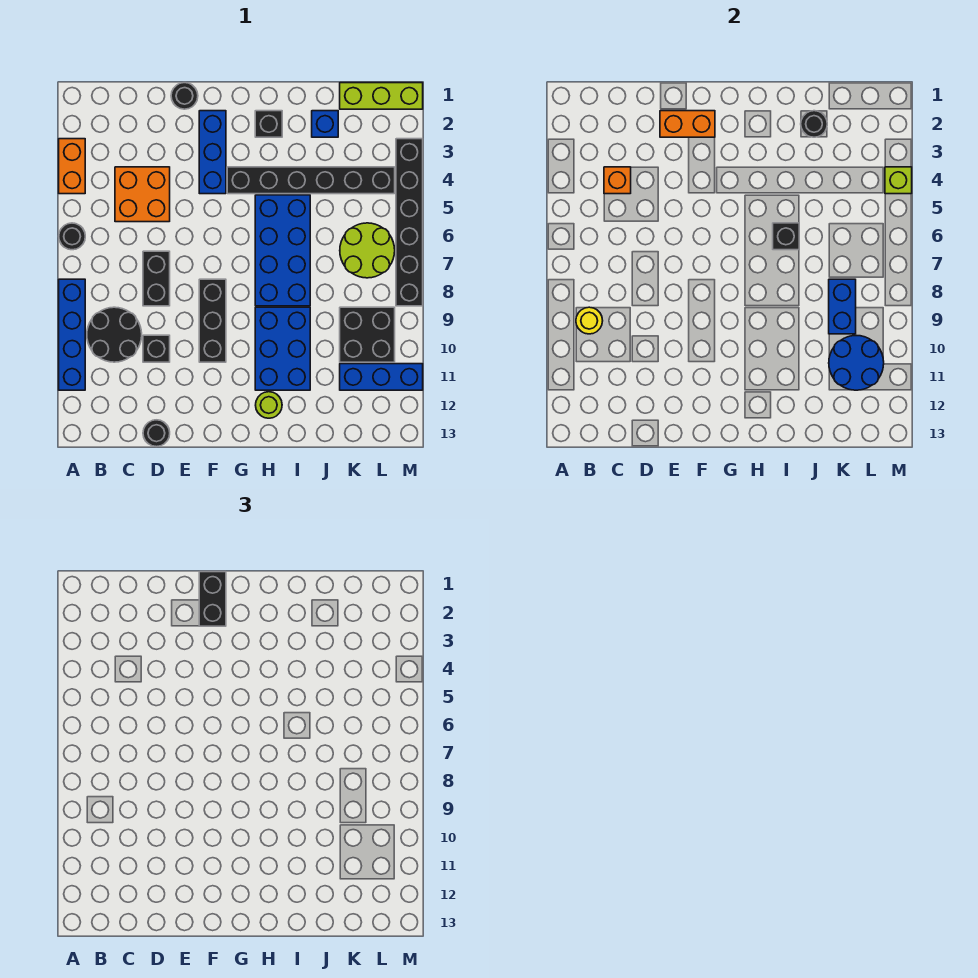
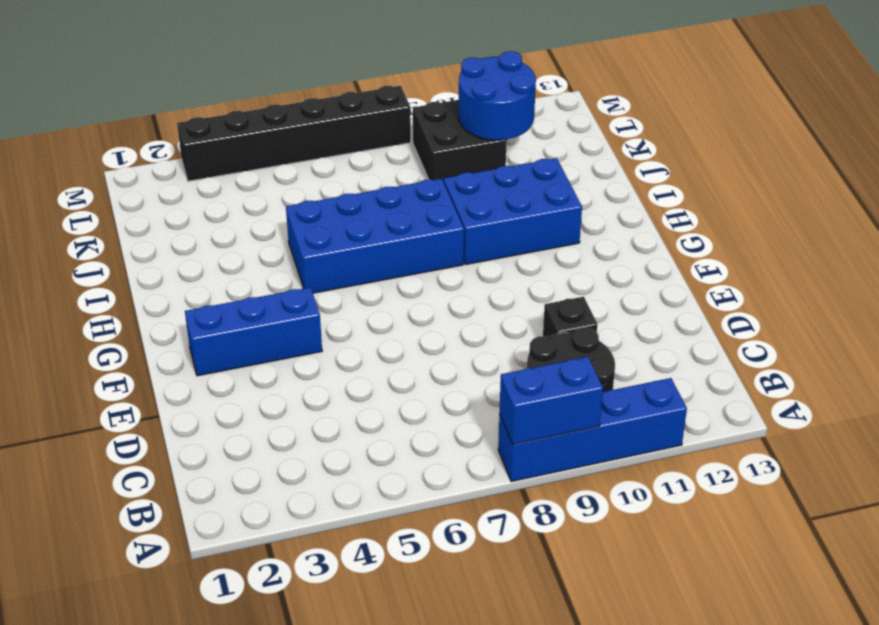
blue 1x2 brick [499,357,603,444] -> blue 1x2 brick moved to [829,279,856,334]
none -> orange 1x2 brick [59,139,85,194]
none -> black 1x1 round brick [59,223,85,250]
none -> orange 2x2 brick [115,167,170,222]
none -> black 1x2 brick [143,251,170,306]

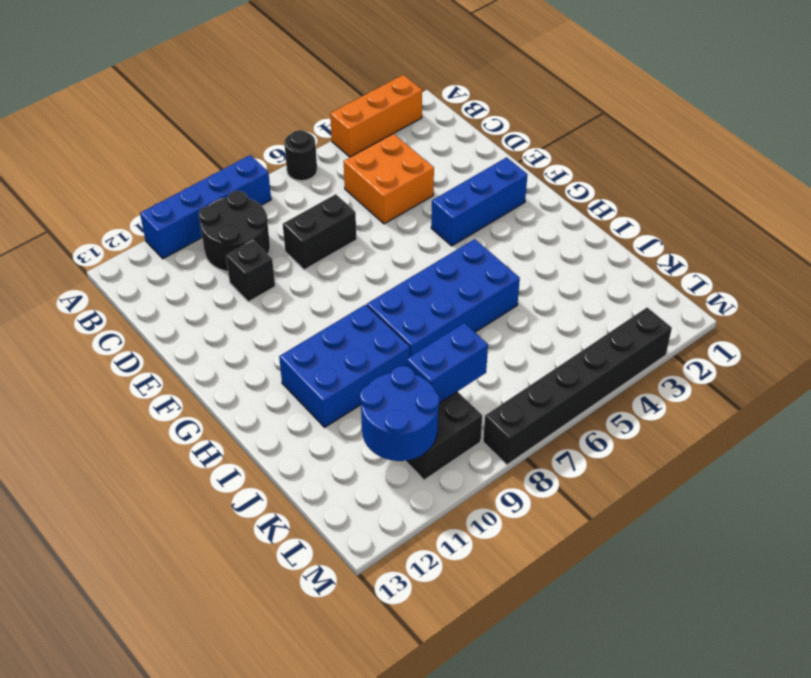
orange 1x3 brick [330,75,422,157] -> orange 1x2 brick [59,139,85,194]
none -> black 1x1 round brick [143,420,170,447]
none -> black 1x1 round brick [171,83,198,109]
none -> black 1x3 brick [199,279,226,362]
none -> black 1x6 brick [227,167,395,194]

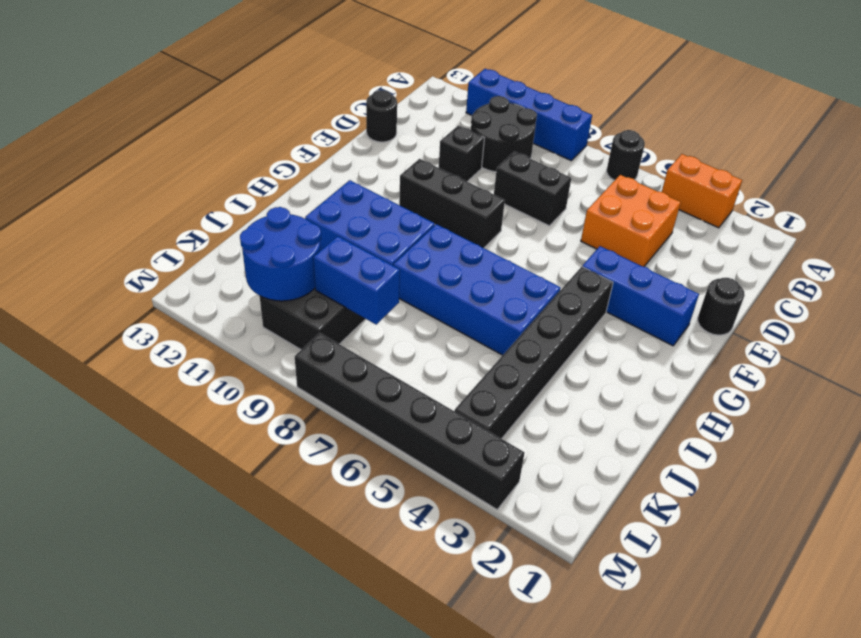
none -> black 1x1 brick [255,111,282,137]
none -> lime 1x1 round brick [256,392,282,418]
none -> blue 1x1 brick [312,111,338,137]
none -> lime 1x3 brick [340,83,423,109]

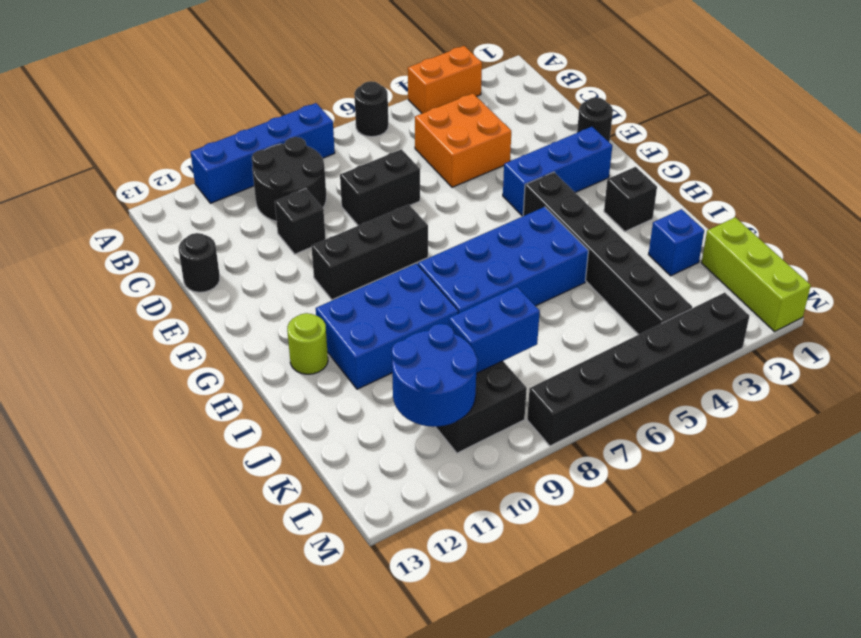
none -> lime 2x2 round brick [340,223,395,278]
none -> blue 1x3 brick [340,364,423,390]
none -> yellow 1x1 round brick [576,307,603,334]
none -> orange 1x1 brick [604,167,631,194]

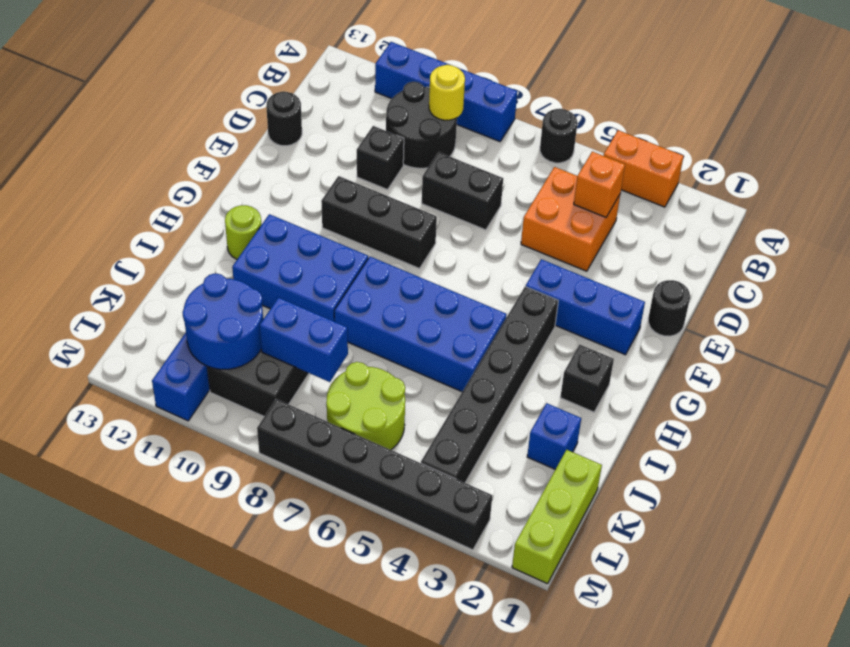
none -> orange 1x2 brick [660,111,715,137]
none -> black 1x1 brick [773,223,799,250]
none -> black 1x1 round brick [801,111,827,137]
none -> lime 1x1 brick [885,167,912,194]

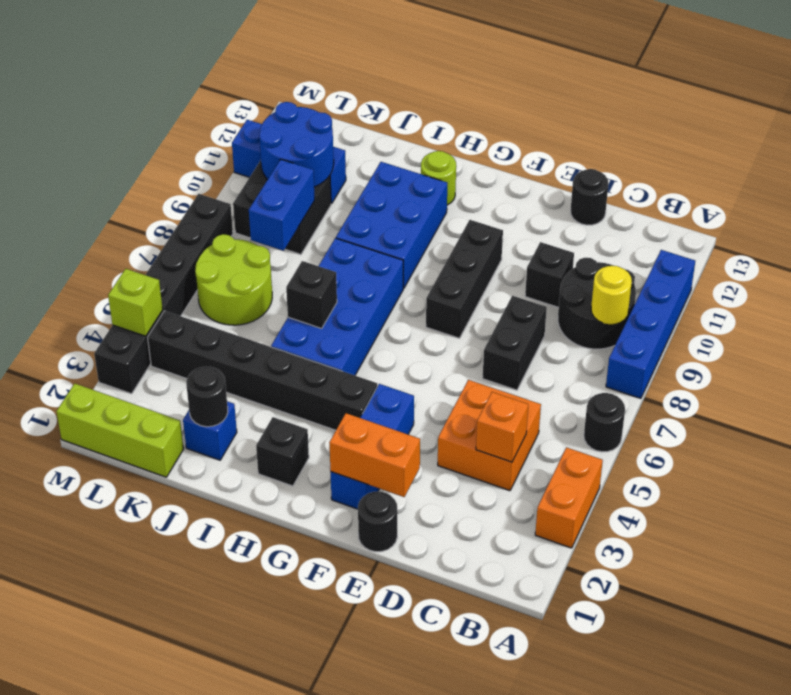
none -> black 1x2 brick [199,572,226,626]

